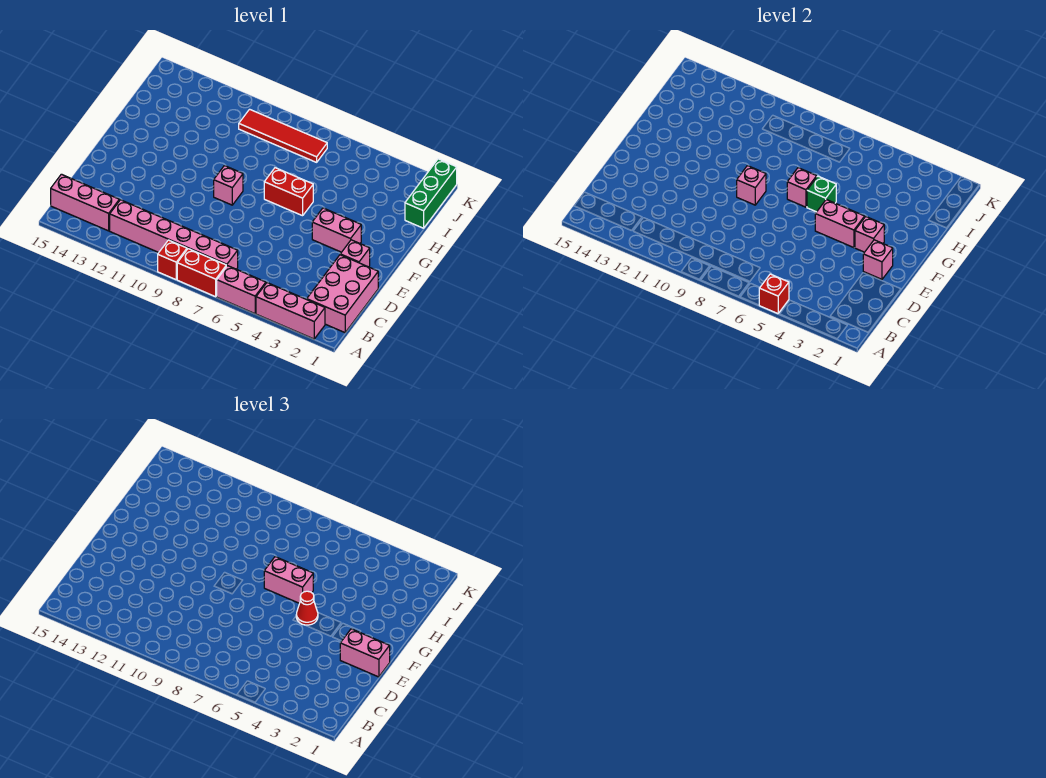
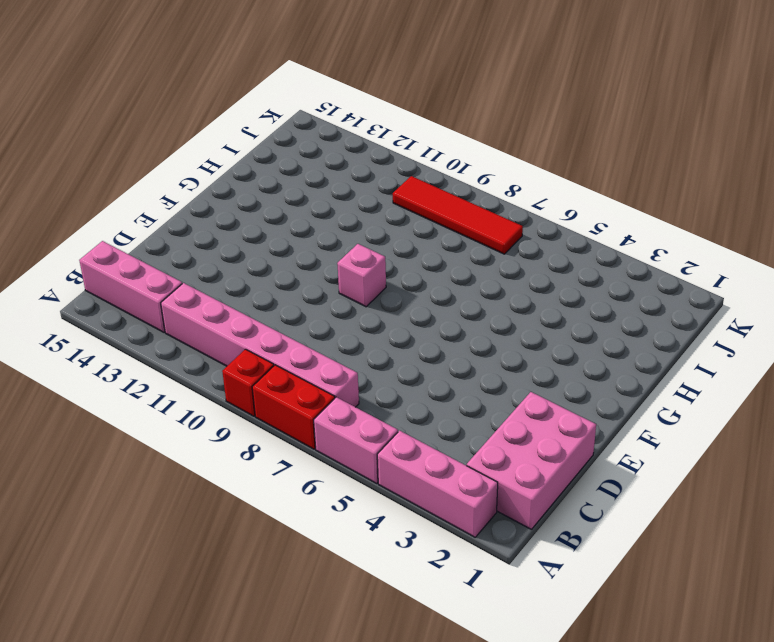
none -> pink 1x1 brick [340,240,370,267]
none -> pink 1x2 brick [312,208,361,252]
none -> red 1x2 brick [264,168,313,216]

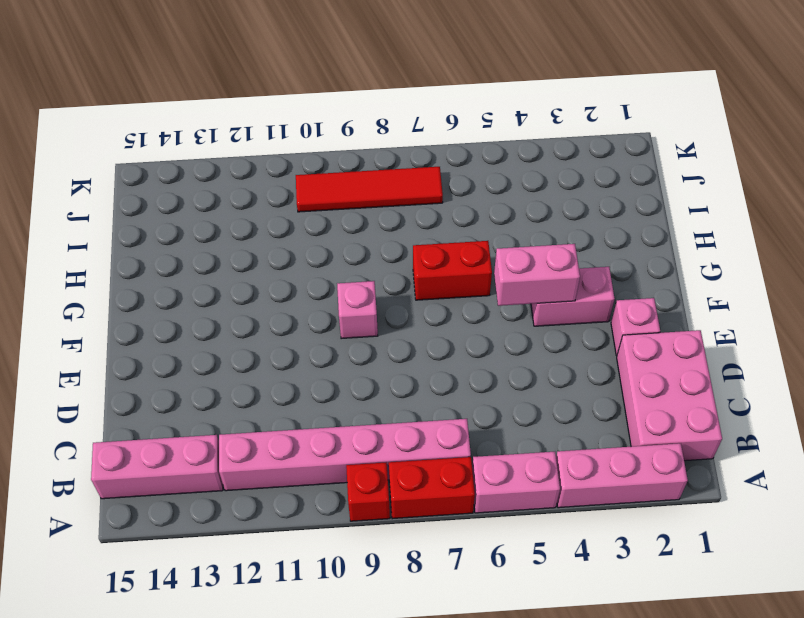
none -> green 1x3 brick [405,159,457,228]
none -> red 1x1 brick [759,274,789,314]
none -> pink 1x1 brick [863,240,893,279]

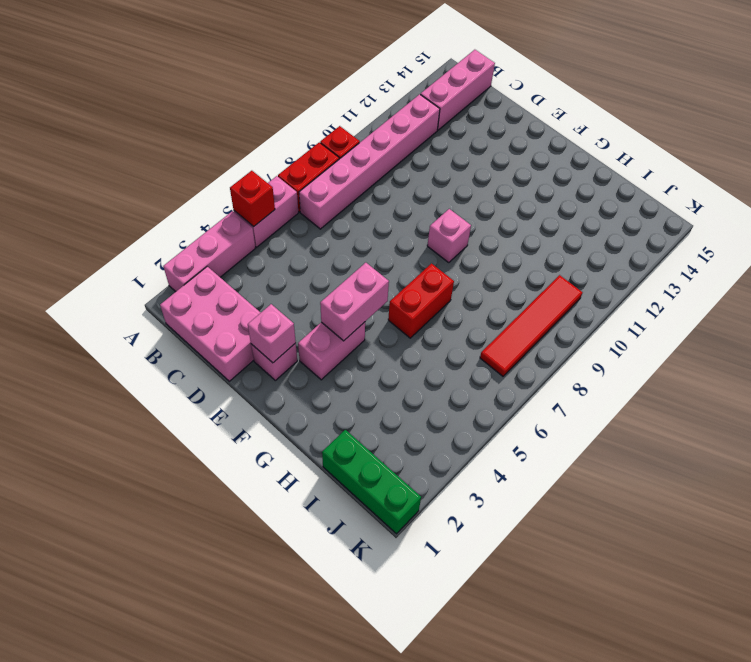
none -> pink 1x1 brick [855,217,884,252]
none -> pink 1x1 brick [737,166,766,205]
none -> green 1x1 brick [807,176,836,212]

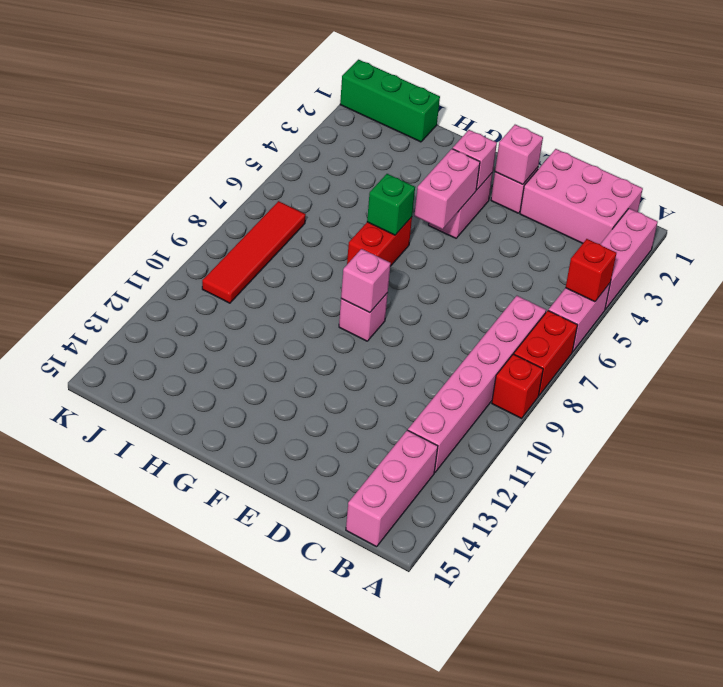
none -> pink 1x1 brick [787,168,817,207]
none -> pink 1x2 brick [340,629,390,677]
none -> red 1x1 cone [296,591,318,625]

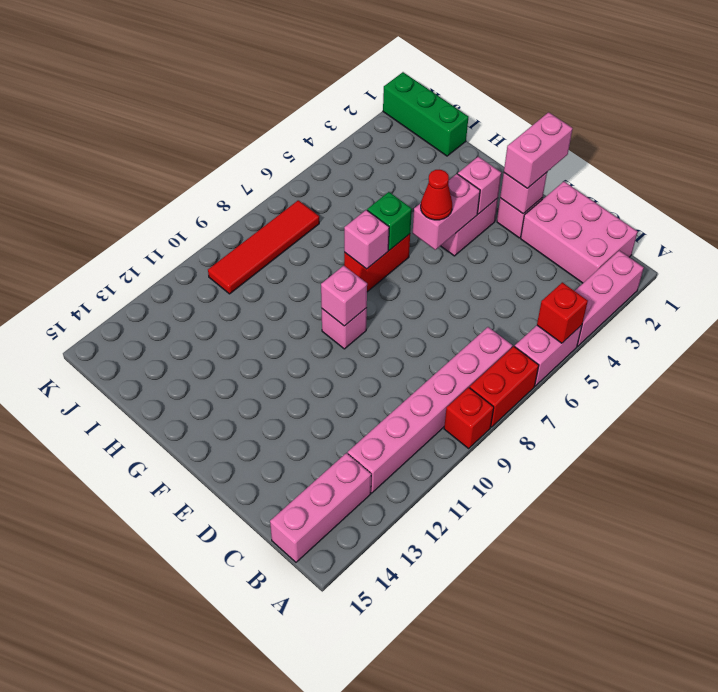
none -> pink 1x2 brick [264,557,313,603]

